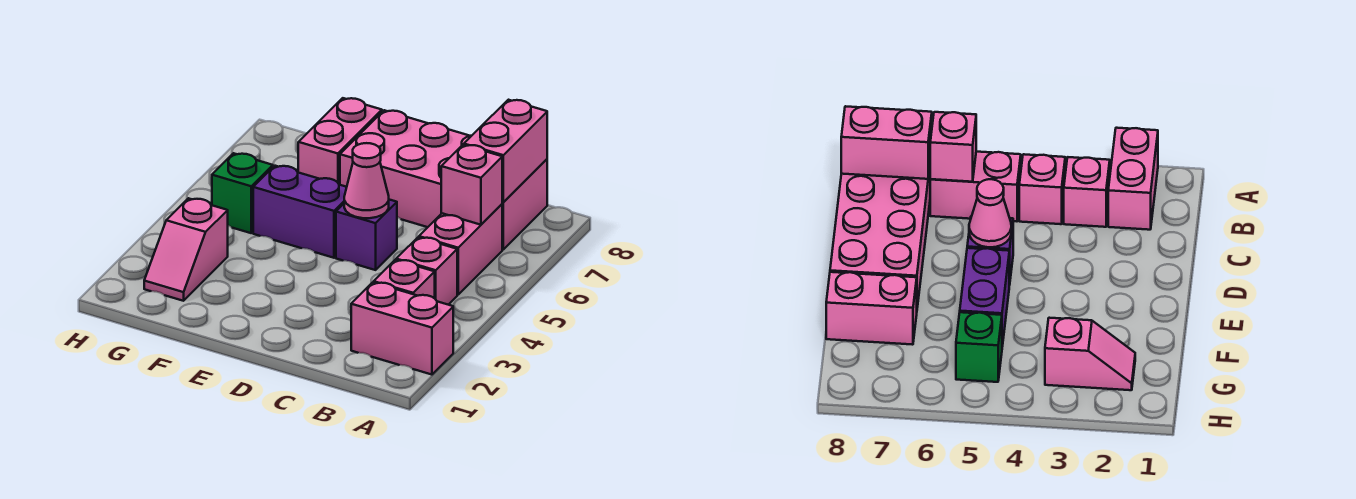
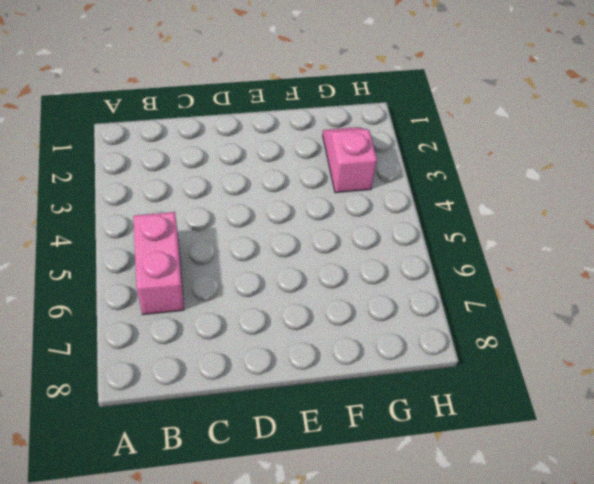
none -> pink 1x2 brick [351,282,453,375]
none -> pink 1x1 brick [374,260,435,298]
none -> pink 1x1 brick [396,237,457,305]

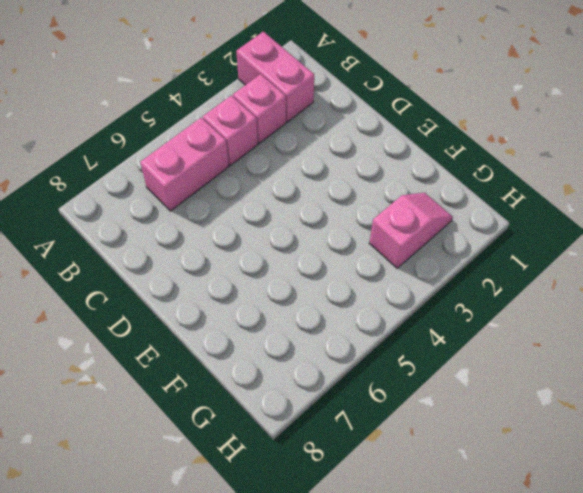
none -> pink 2x4 brick [340,110,547,249]
none -> purple 1x1 brick [336,200,397,270]
none -> purple 1x2 brick [253,166,347,258]

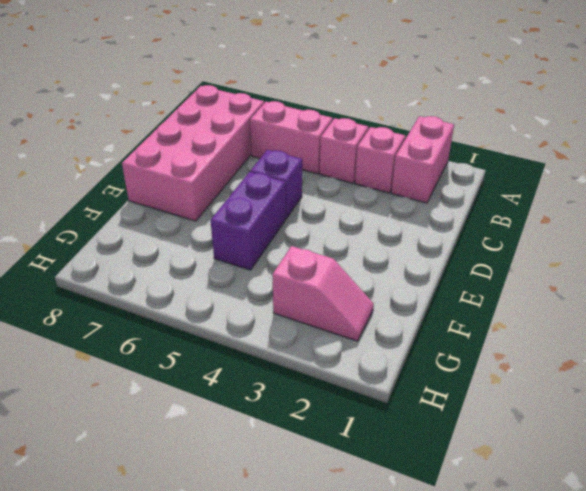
none -> pink 1x2 brick [298,98,382,185]
none -> green 1x1 brick [212,153,273,233]
none -> pink 1x1 brick [441,145,502,225]

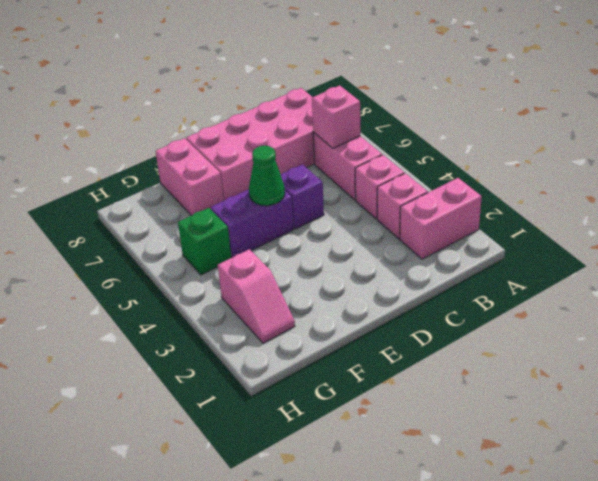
green 1x1 cone [249,146,285,206] -> none
none -> pink 1x2 brick [464,100,547,202]
none -> pink 1x1 cone [344,143,389,218]

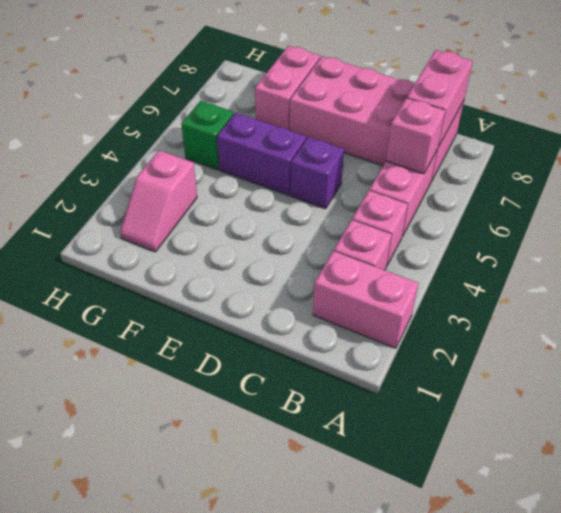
none -> pink 1x1 cone [344,143,389,218]

